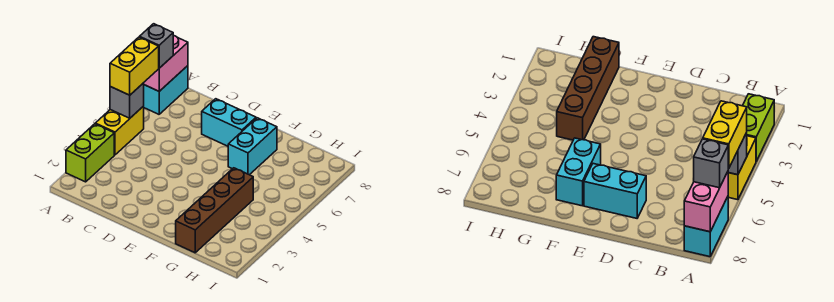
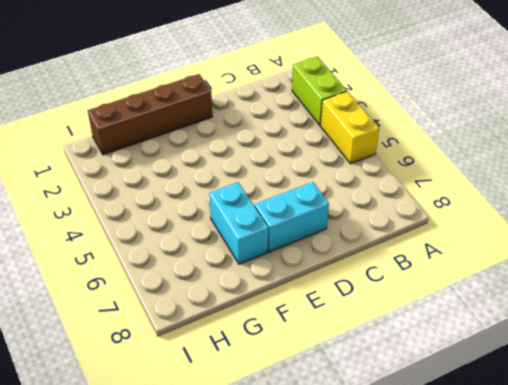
brown 1x4 brick [88,74,212,155] -> brown 1x4 brick turned to [176,168,253,253]
none -> cyan 1x2 brick [144,66,188,114]
none -> grey 1x1 brick [110,83,144,118]

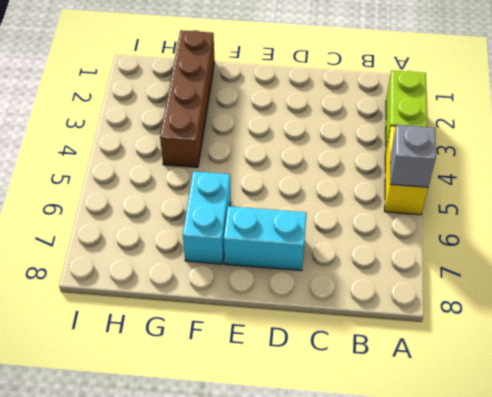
none -> cyan 1x2 brick [144,66,188,114]
none -> pink 1x2 brick [144,36,188,91]

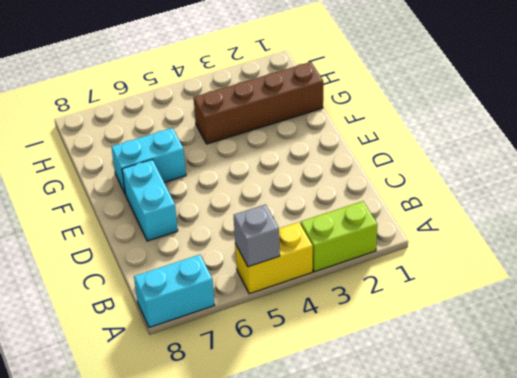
none -> pink 1x2 brick [144,36,188,91]
none -> yellow 1x2 brick [110,37,159,95]

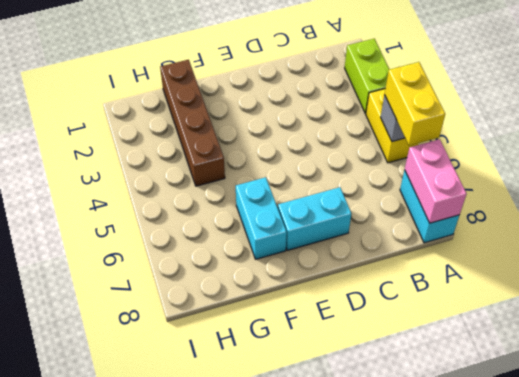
none -> grey 1x1 brick [140,24,173,68]

